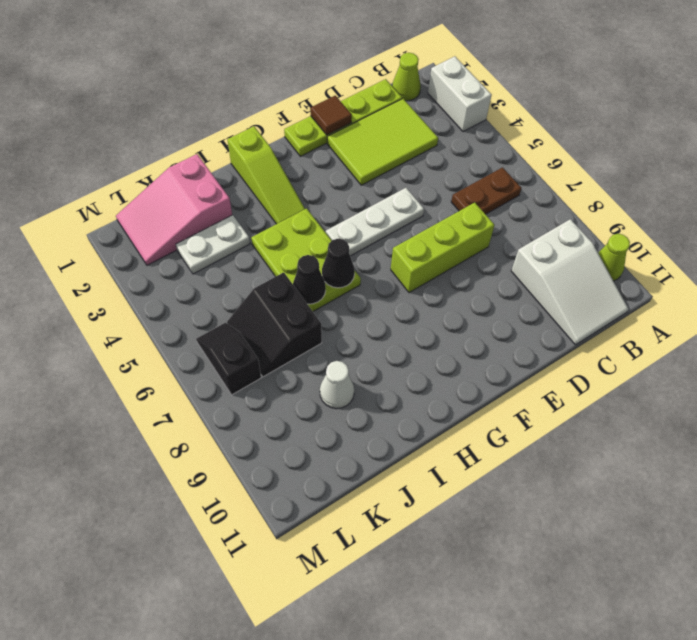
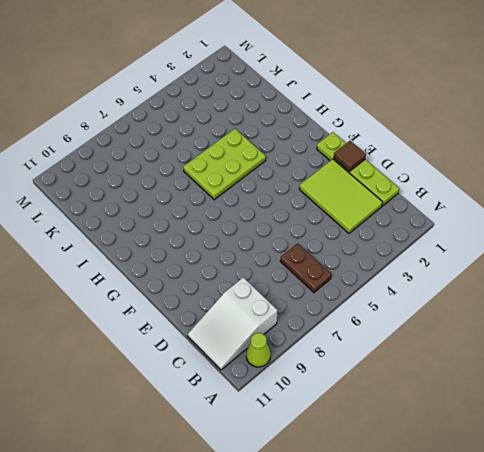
none -> white 1x2 brick [428,56,492,132]
none -> lime 1x1 cone [392,53,421,101]
none -> lime 1x3 brick [391,202,494,293]

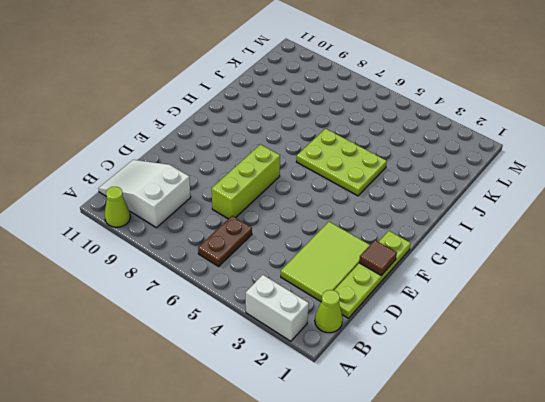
none -> white 1x3 plate [326,188,424,256]
none -> lime 1x3 slope [227,126,305,224]
none -> pink 2x3 slope [116,154,232,265]

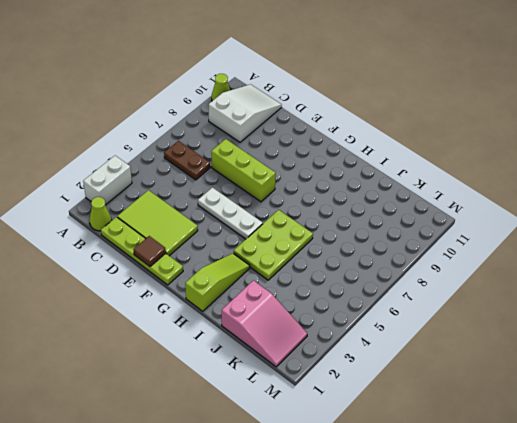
none -> white 1x2 plate [176,215,250,274]
none -> black 2x2 slope [227,272,322,377]
none -> white 1x1 cone [320,361,354,409]

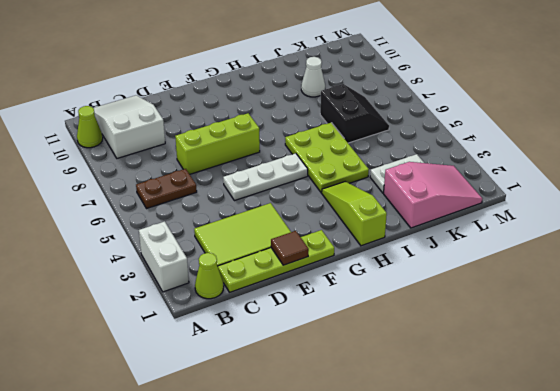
none -> black 1x2 slope [196,323,261,395]
none -> black 1x1 cone [322,239,355,288]
none -> black 1x1 cone [293,255,326,304]

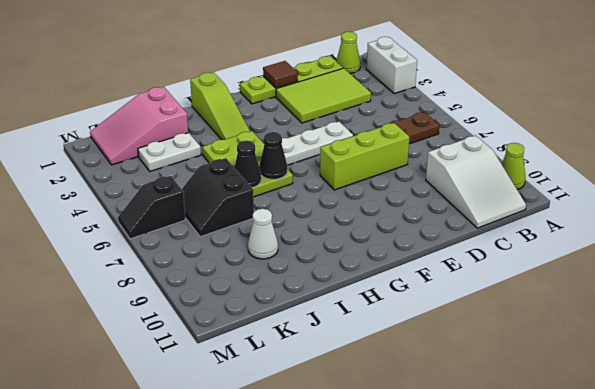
black 1x2 slope [118,176,185,239] -> black 1x2 slope turned to [196,323,261,395]

